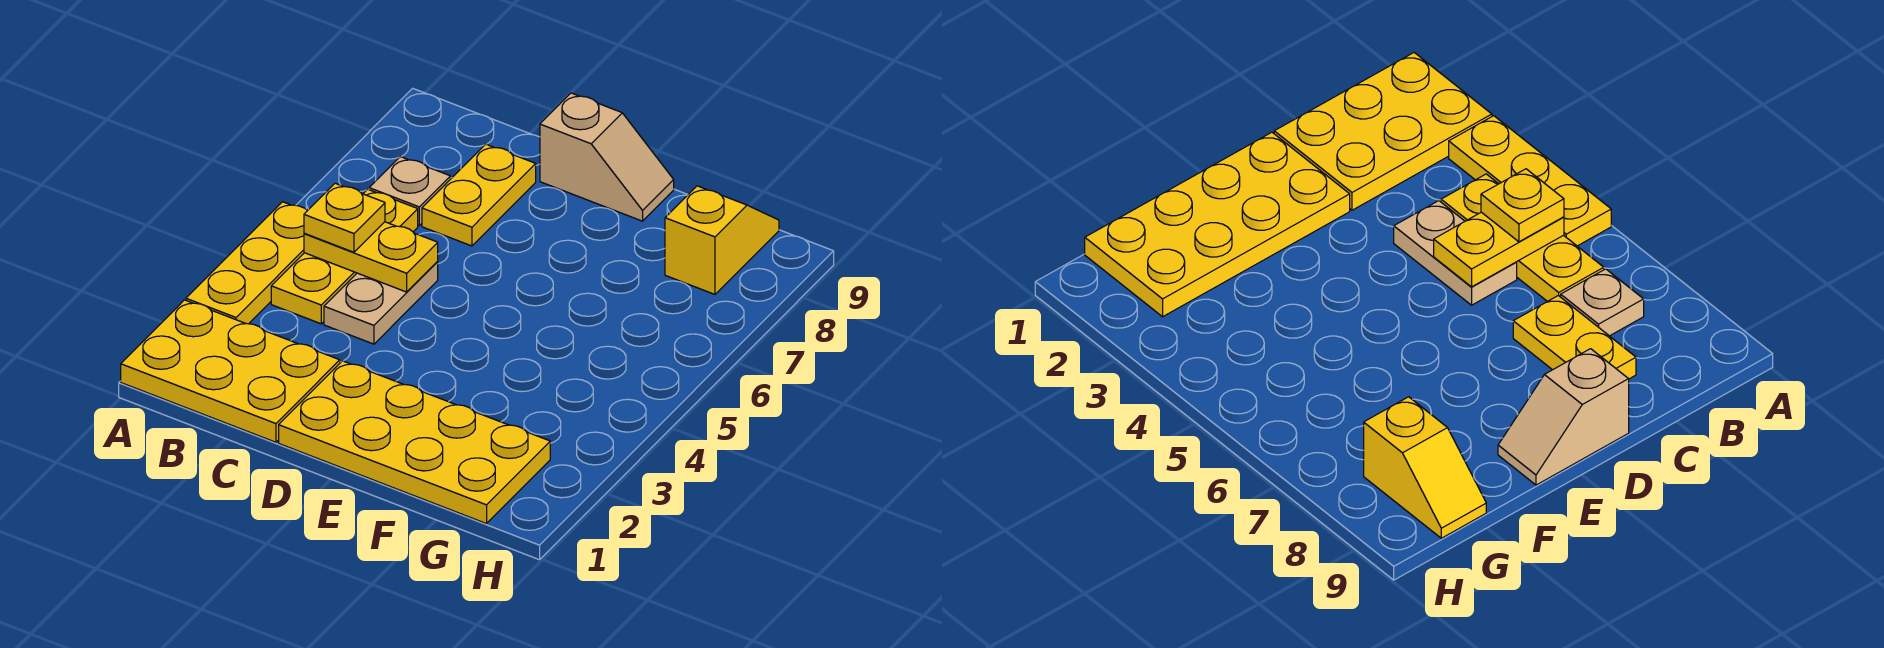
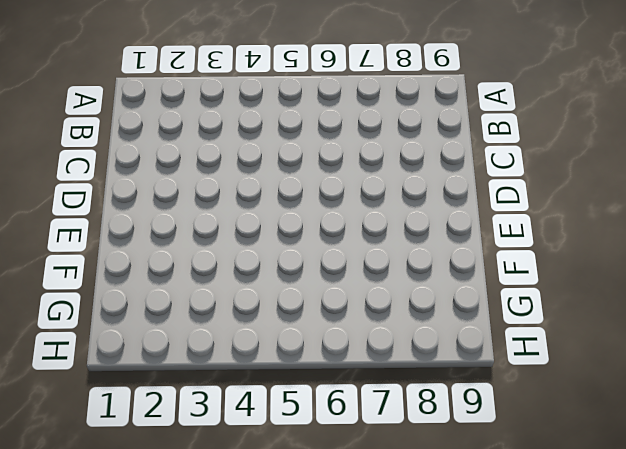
none -> yellow 2x3 plate [121,300,340,442]
none -> yellow 1x3 plate [186,202,307,324]

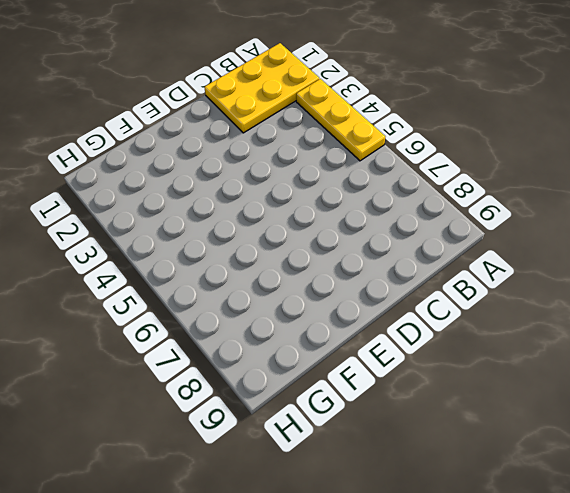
none -> yellow 1x3 plate [271,189,418,324]
none -> tan 1x1 plate [369,157,450,225]

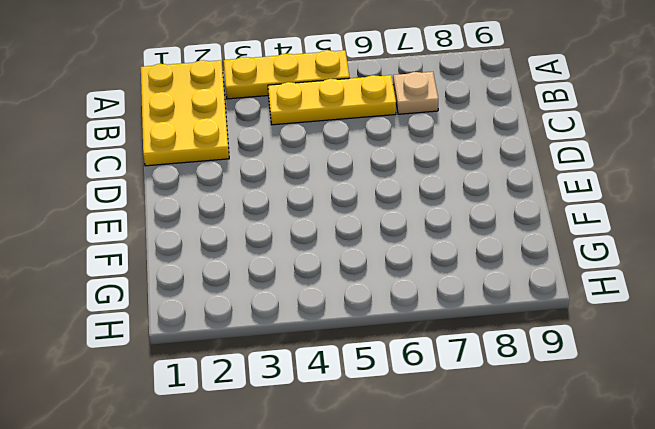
none -> tan 1x2 plate [324,262,438,344]
none -> yellow 1x2 plate [422,144,536,246]

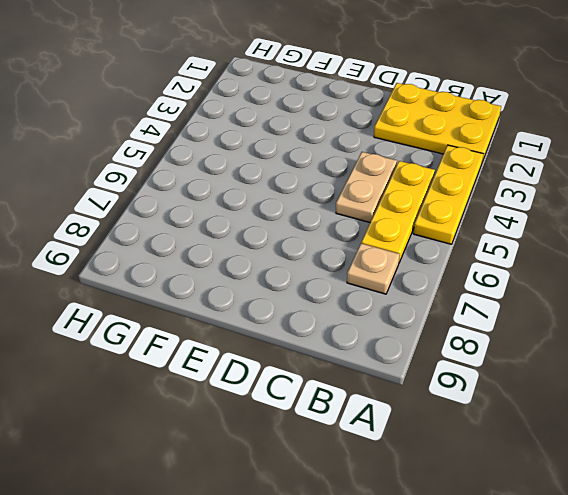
none -> yellow 1x2 plate [422,144,536,246]
none -> yellow 2x4 plate [279,361,550,524]

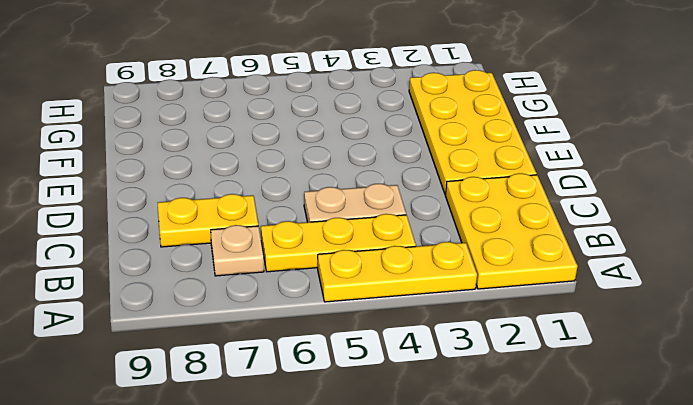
none -> tan 1x2 slope [540,93,674,221]
none -> yellow 1x2 slope [665,186,779,294]

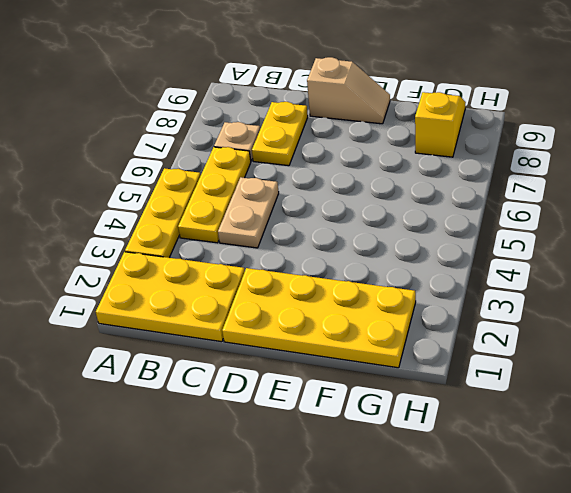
none -> yellow 1x2 plate [304,222,438,292]
none -> yellow 1x1 plate [304,183,385,252]

